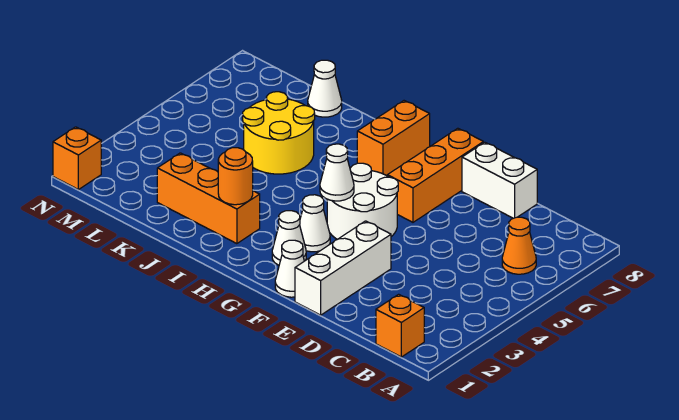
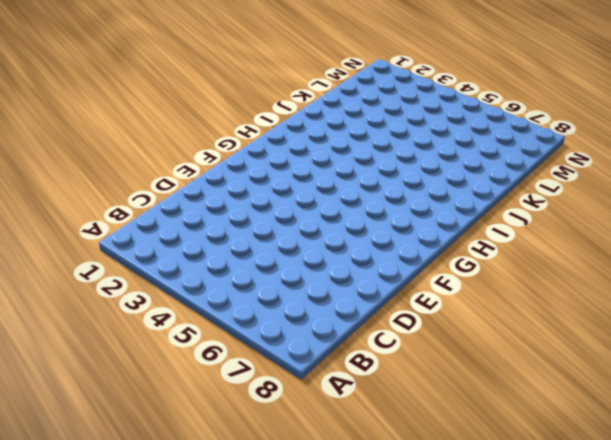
none -> orange 1x1 brick [376,294,424,357]
none -> orange 1x1 cone [502,217,536,274]
none -> white 1x2 brick [462,142,537,218]

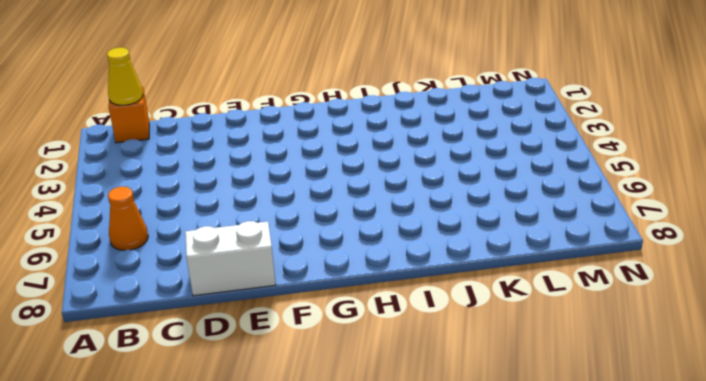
yellow 1x1 cone [107,48,143,105] -> none
none -> white 1x3 brick [295,221,391,315]
none -> white 1x1 cone [275,240,304,297]
none -> white 2x2 round brick [327,163,398,239]

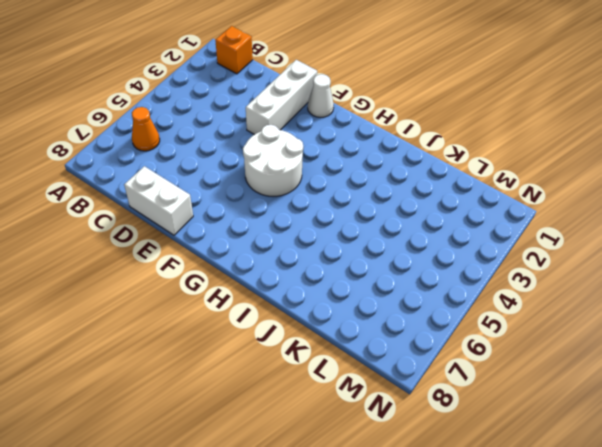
none -> orange 1x3 brick [387,128,483,222]
none -> white 1x1 cone [272,211,306,265]
none -> white 1x1 cone [300,195,330,252]

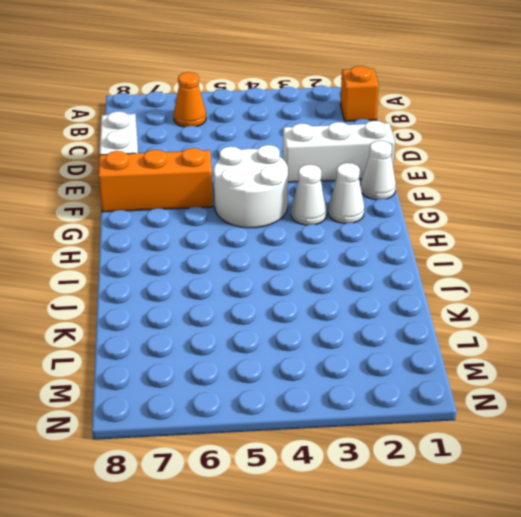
none -> orange 1x2 brick [357,101,430,176]
none -> orange 1x3 brick [157,153,260,244]
none -> yellow 2x2 round brick [243,92,315,174]

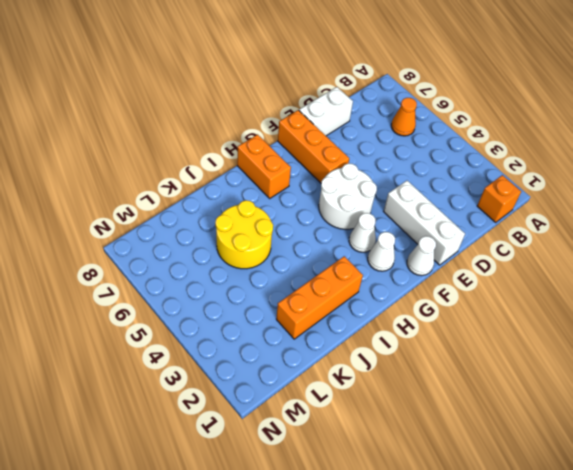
none -> white 1x1 cone [308,60,342,117]
none -> orange 1x1 brick [53,127,101,190]
none -> white 1x1 cone [320,144,354,201]

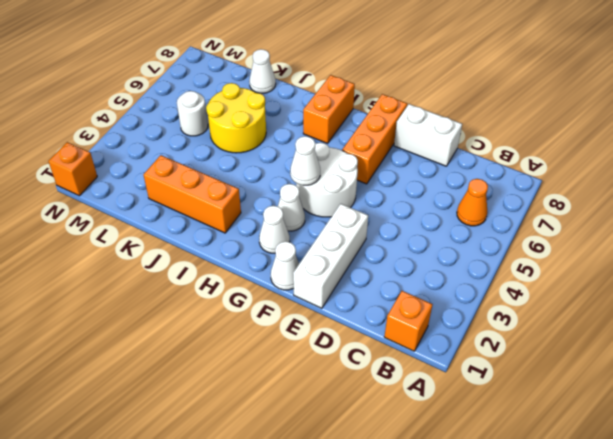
white 1x1 round brick [177,91,208,136] -> none
none -> orange 1x1 round brick [218,148,253,205]

